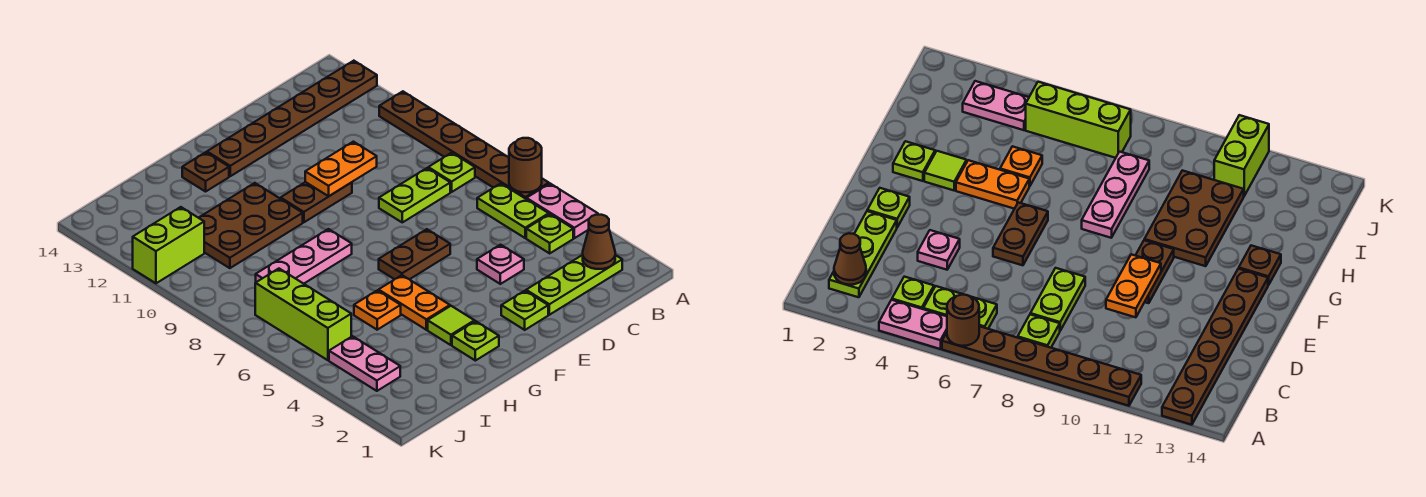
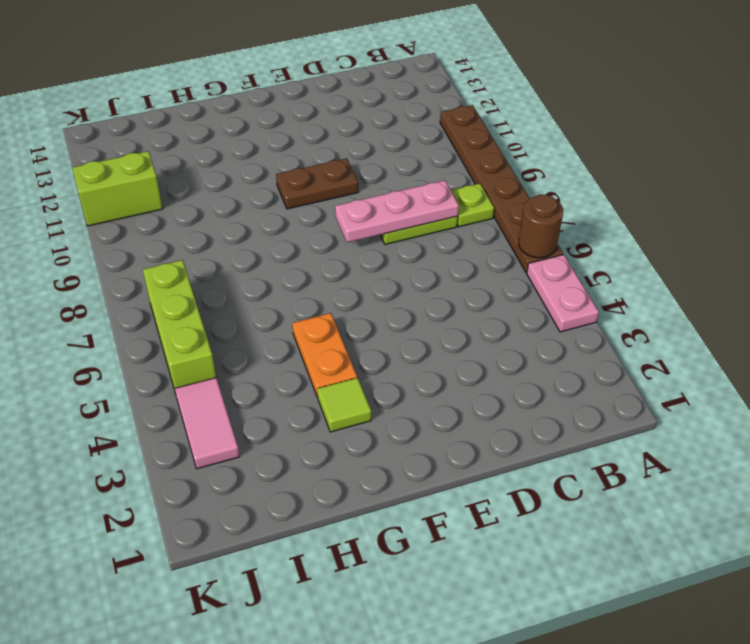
pink 1x3 plate [335,180,459,242] -> pink 1x3 plate moved to [256,229,352,284]
pink 1x2 tile [175,378,240,469] -> pink 1x2 plate [329,336,400,391]
none -> brown 1x6 plate [207,61,377,176]
none -> lime 1x3 plate [526,255,622,315]
none -> lime 1x1 plate [526,214,573,253]

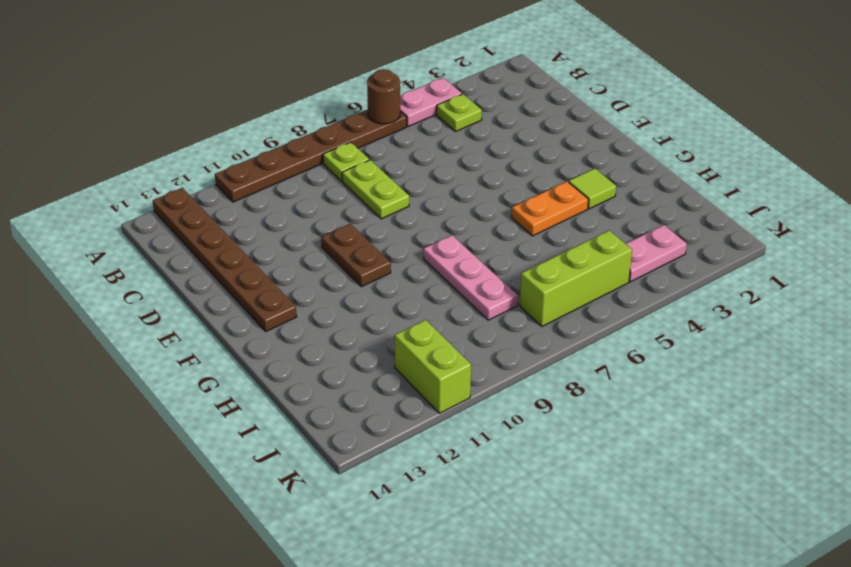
none -> lime 1x3 plate [526,255,622,315]
none -> lime 1x2 plate [477,183,549,238]
none -> pink 1x1 plate [477,245,524,284]

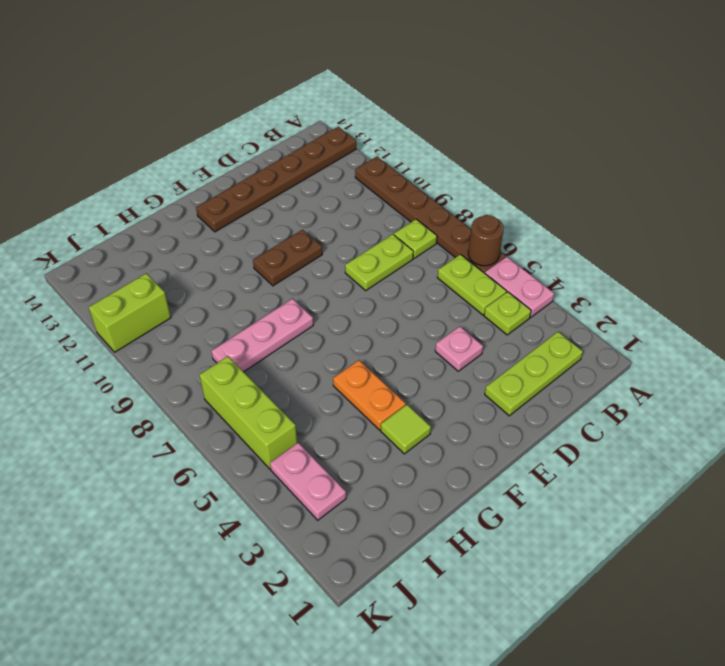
none -> lime 1x1 plate [501,291,548,330]
none -> brown 1x2 plate [379,229,450,279]
none -> lime 1x1 plate [452,321,499,361]

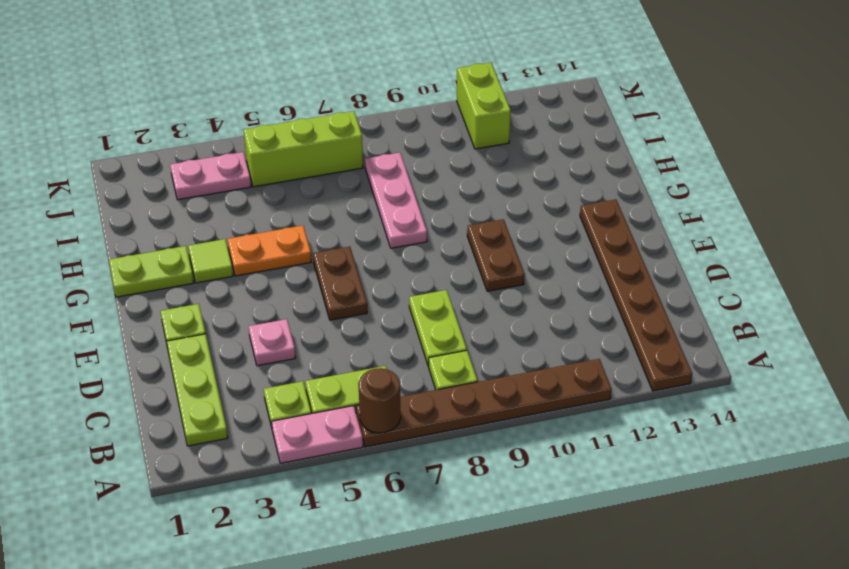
lime 1x2 plate [109,246,194,297] -> lime 1x1 plate [452,321,499,361]
none -> brown 2x3 plate [198,183,303,268]
none -> brown 1x1 plate [182,152,229,192]
none -> orange 1x1 plate [354,290,401,330]

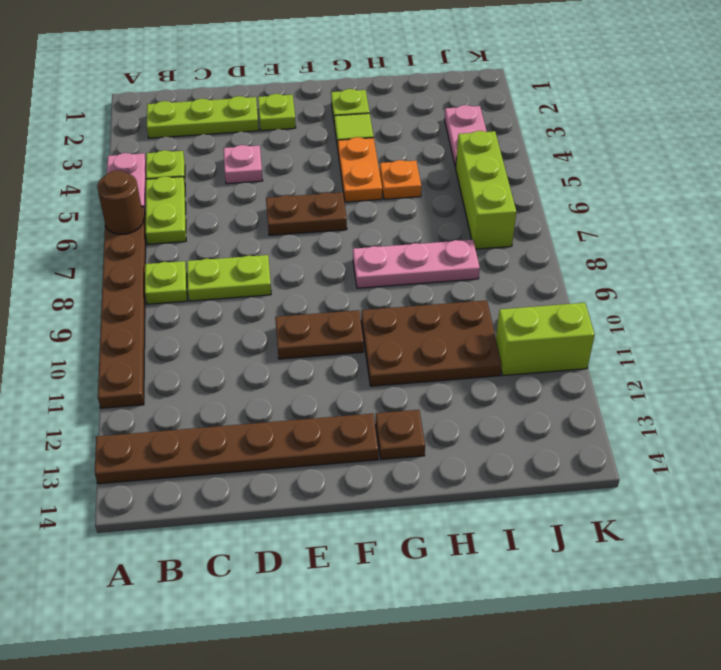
none -> brown 1x1 cone [583,215,615,269]
none -> orange 1x2 plate [305,142,377,196]

